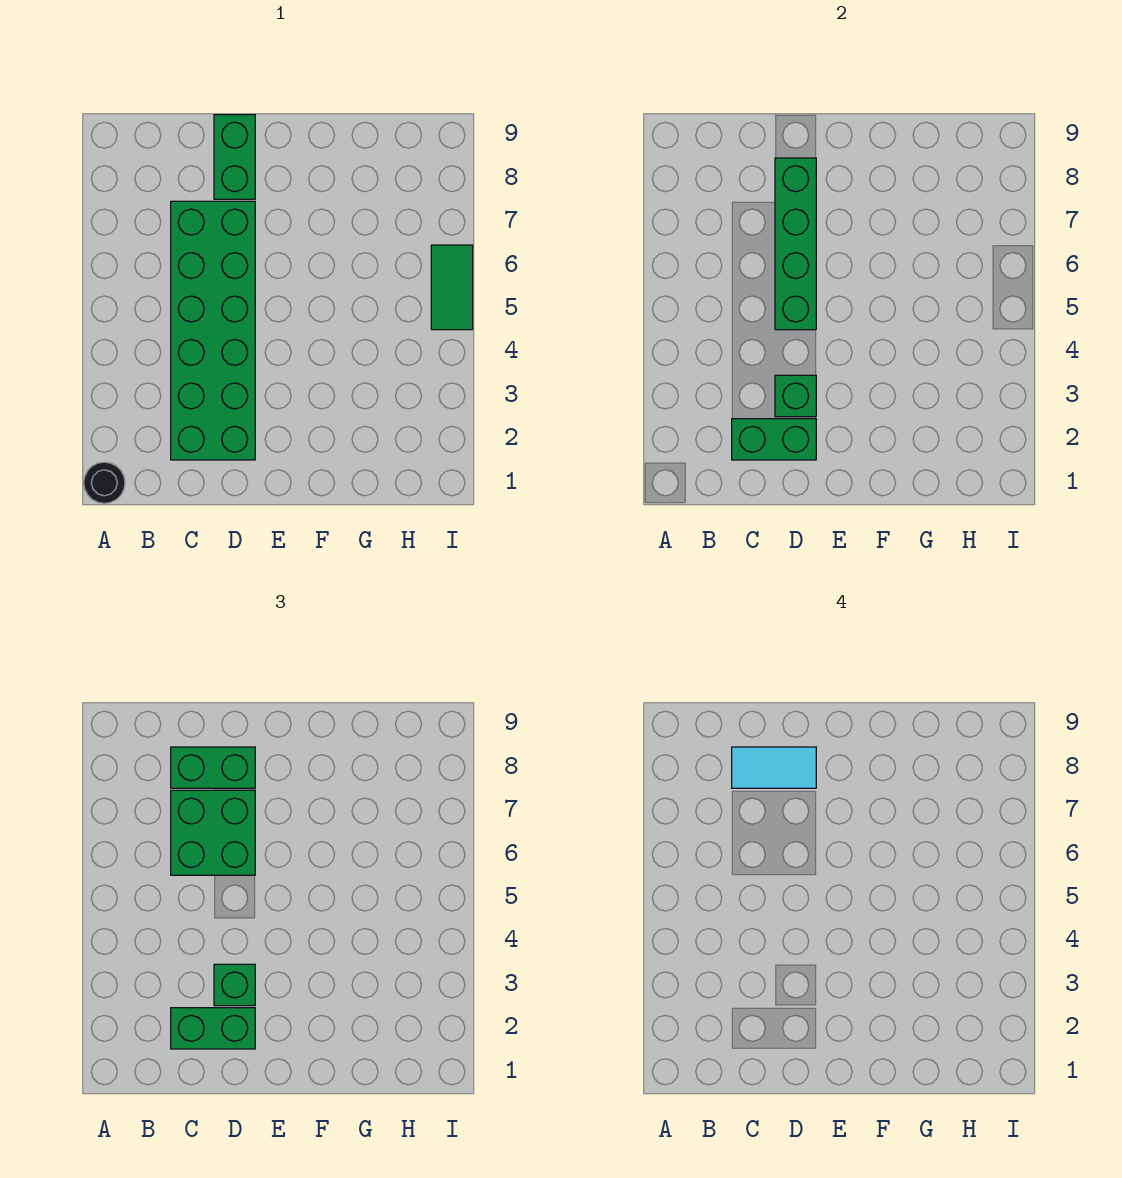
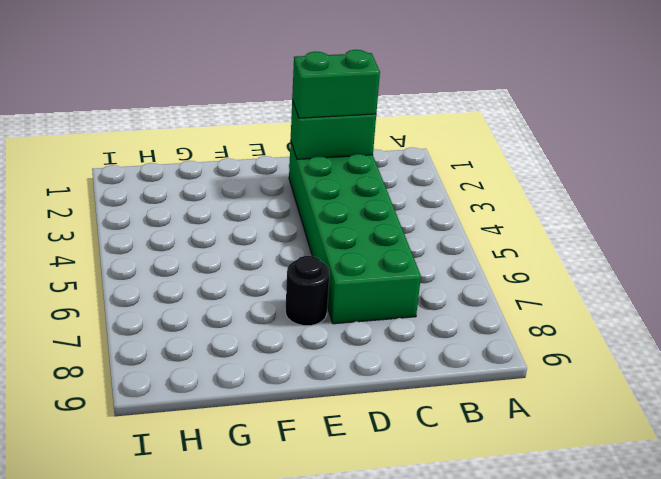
black 1x1 round brick [285,256,329,326] -> black 1x1 round brick moved to [84,462,125,503]
none -> green 1x2 brick [214,115,255,199]
none -> green 1x2 tile [431,245,473,330]
none -> green 1x1 brick [775,375,816,417]

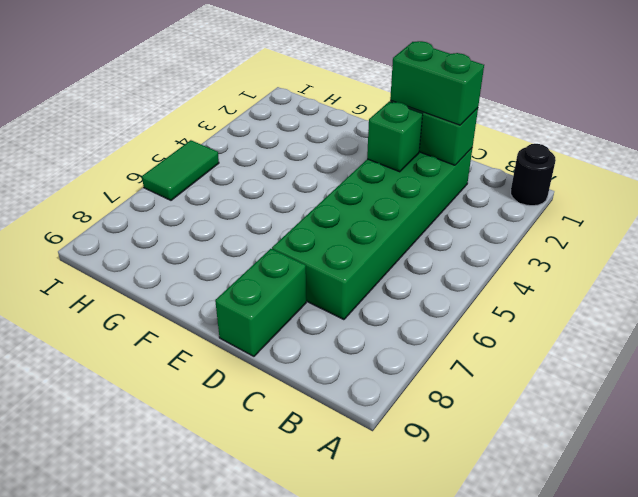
none -> green 1x4 brick [775,158,816,330]
none -> green 2x2 brick [171,790,255,875]
none -> green 1x2 brick [171,747,255,788]

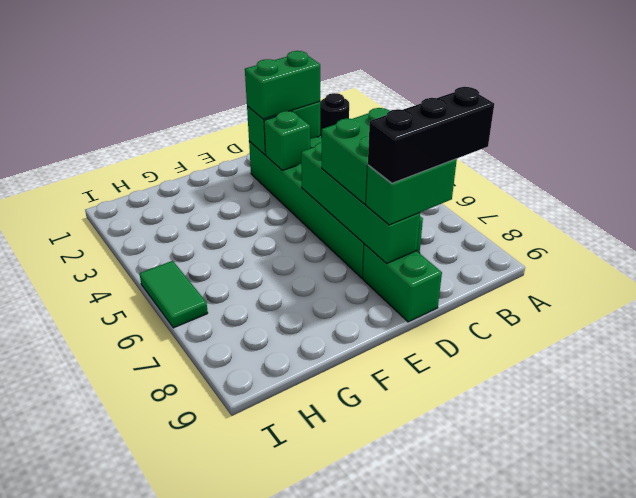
black 1x3 brick [368,87,494,183] -> cyan 1x2 tile [732,747,816,788]
none -> green 1x1 brick [214,964,255,1006]

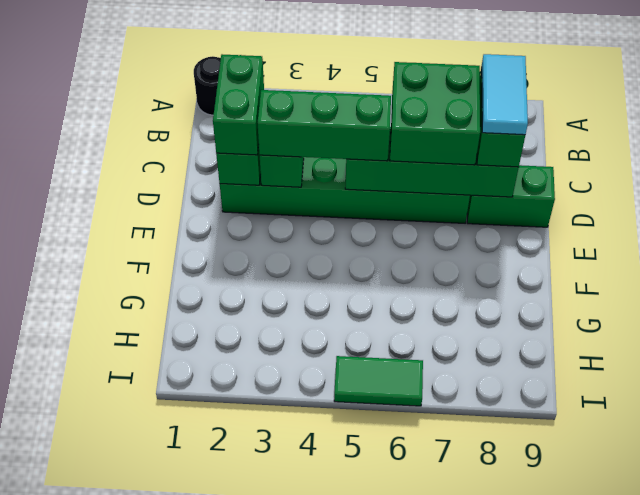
green 1x3 brick [258,90,391,161] -> green 1x1 brick [214,964,255,1006]

